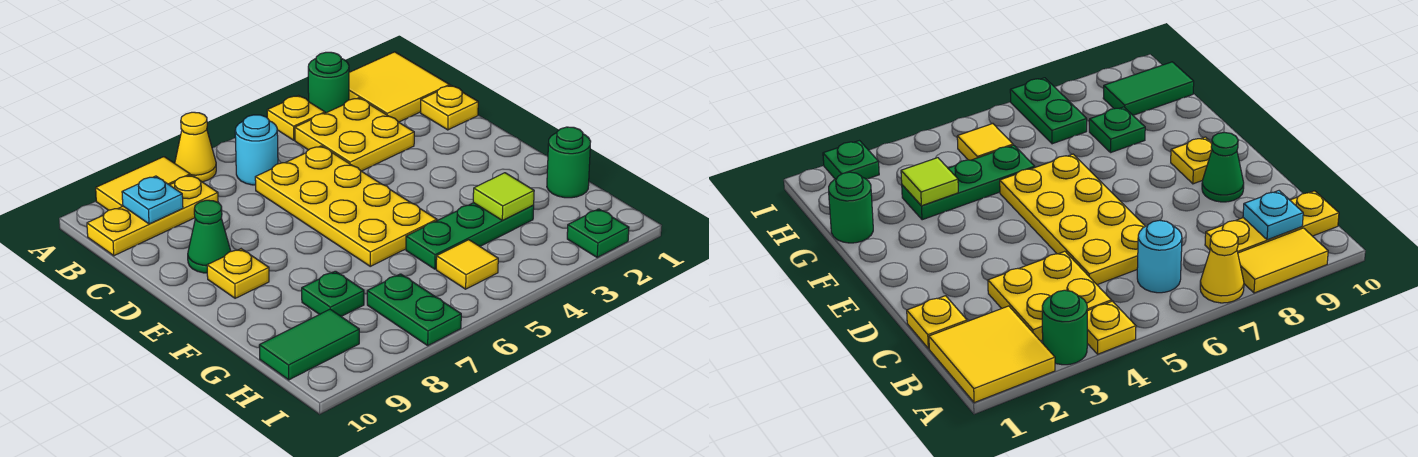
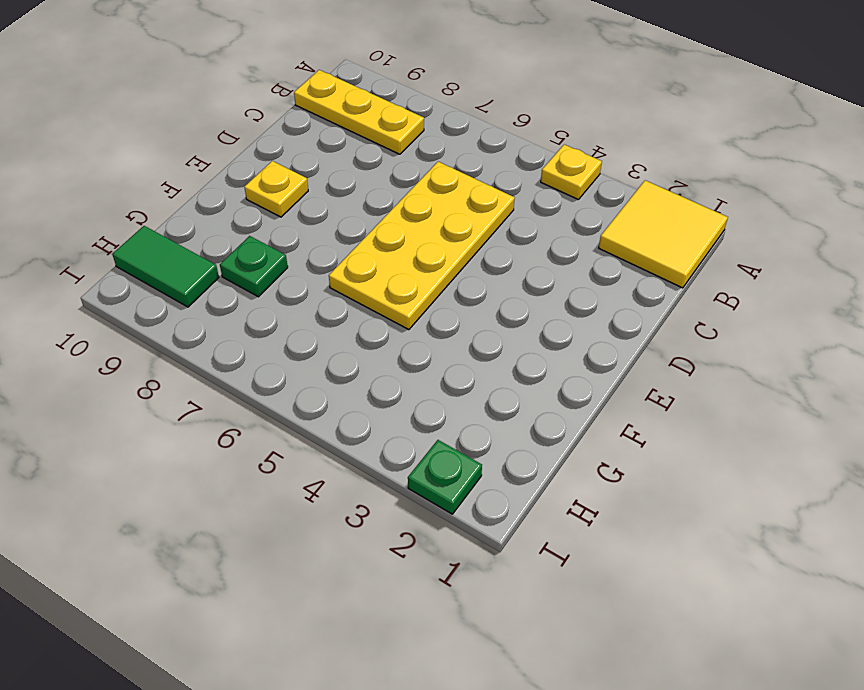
none -> green 1x1 round brick [308,52,349,113]
none -> yellow 1x1 cone [175,112,216,182]
none -> yellow 1x2 tile [96,157,190,210]

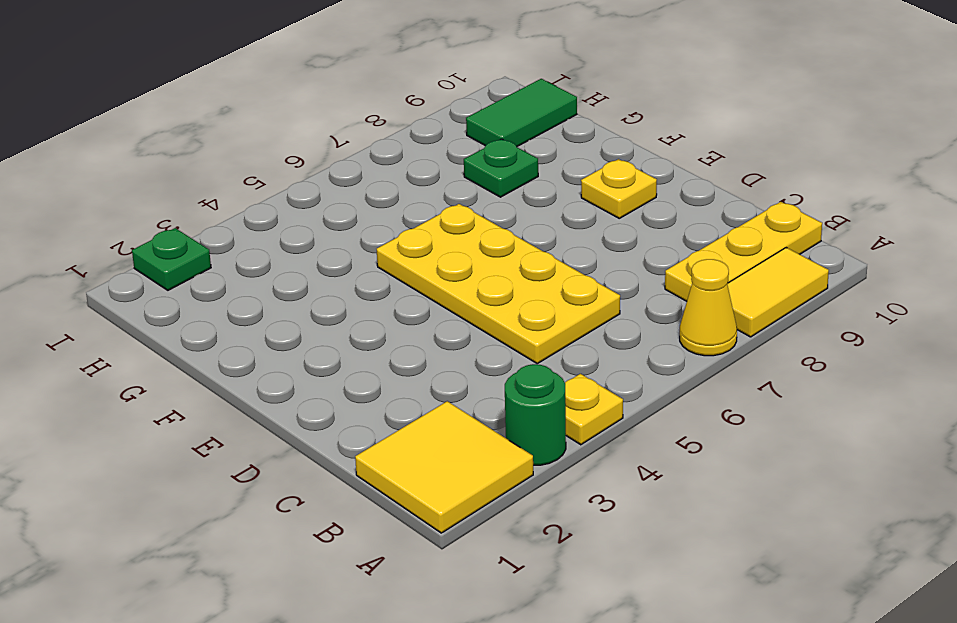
none -> yellow 2x2 plate [295,98,414,171]
none -> cyan 1x1 round brick [235,115,278,185]
none -> yellow 1x1 plate [421,86,478,130]

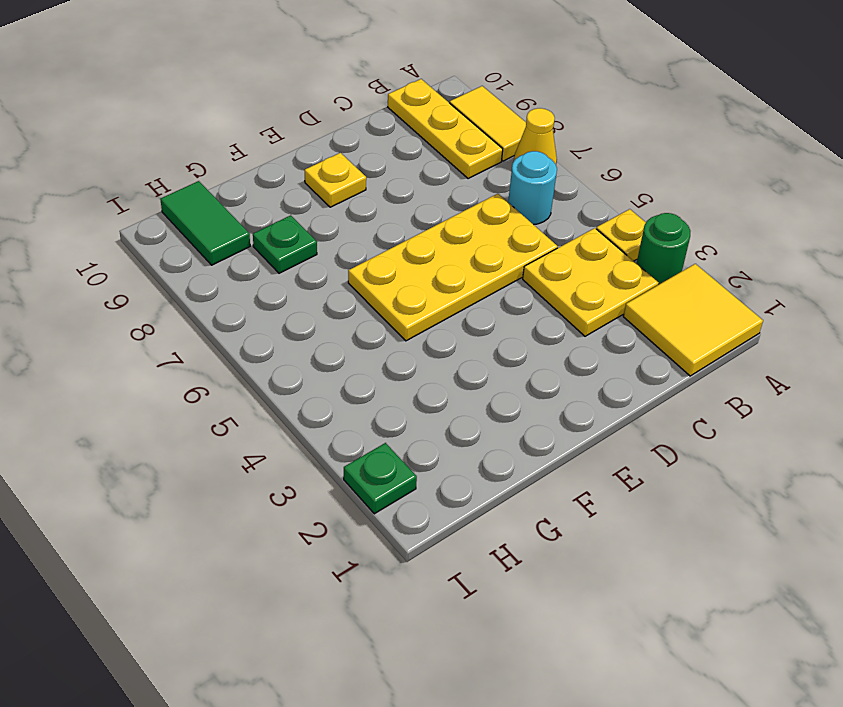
none -> yellow 1x1 plate [421,86,478,130]
none -> green 1x1 cone [188,200,231,273]
none -> green 1x1 round brick [547,127,591,198]

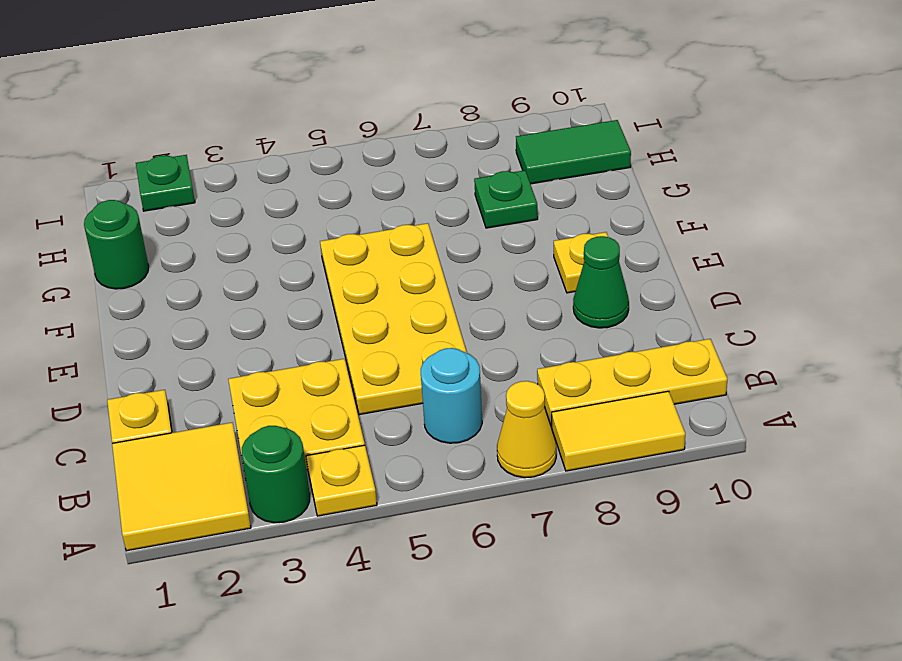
none -> green 1x3 plate [406,203,534,269]
none -> yellow 1x1 tile [436,240,498,289]
none -> green 1x2 plate [367,274,461,345]

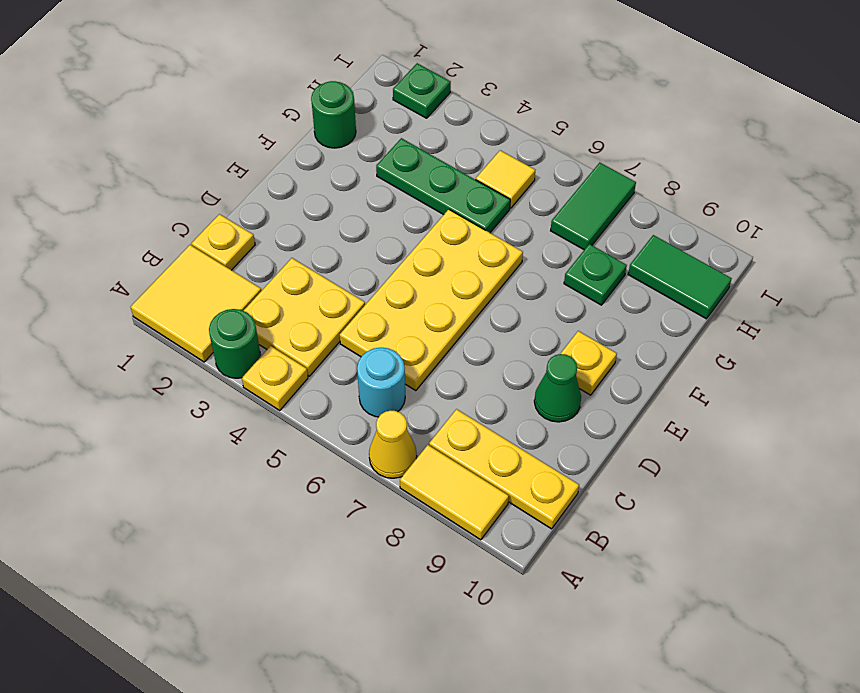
green 1x2 tile [551,163,636,250] -> green 1x2 plate [367,274,461,345]
none -> cyan 1x1 plate [122,176,183,224]
none -> lime 1x1 tile [473,173,534,221]

